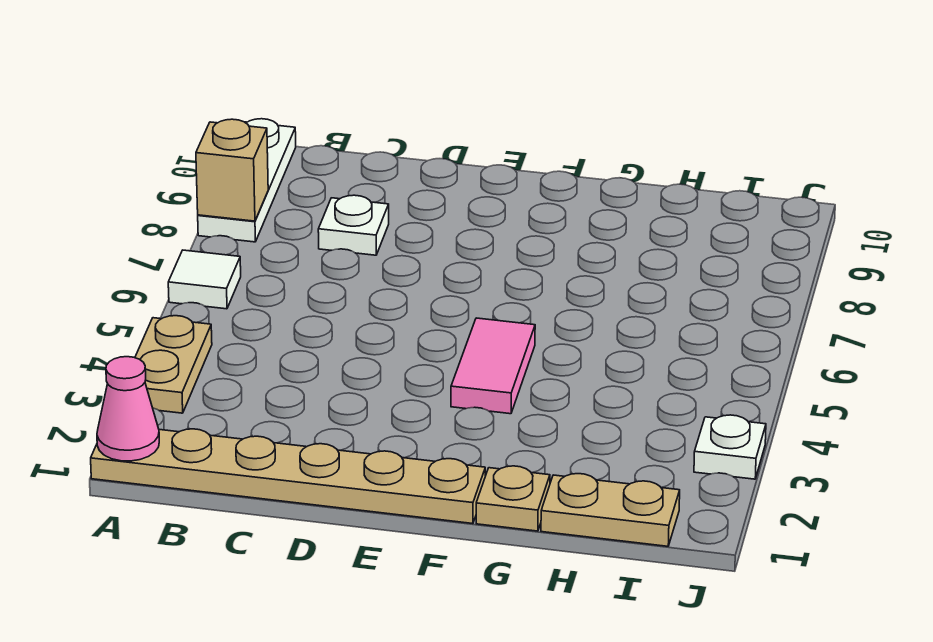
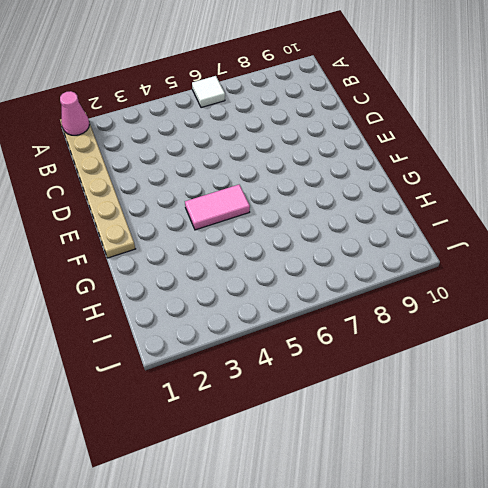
none -> tan 1x2 plate [135,316,212,413]
none -> white 1x3 plate [198,119,296,242]

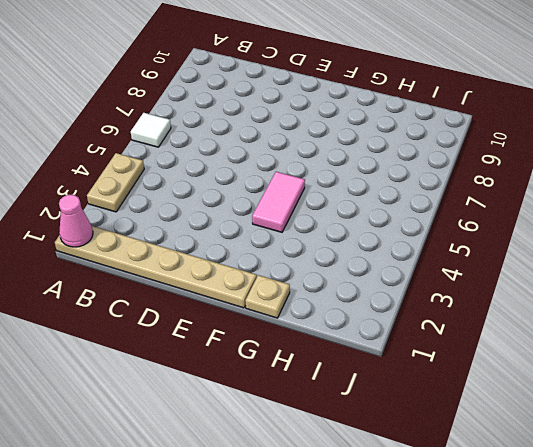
none -> white 1x3 plate [198,119,296,242]
none -> white 1x1 plate [318,195,389,255]

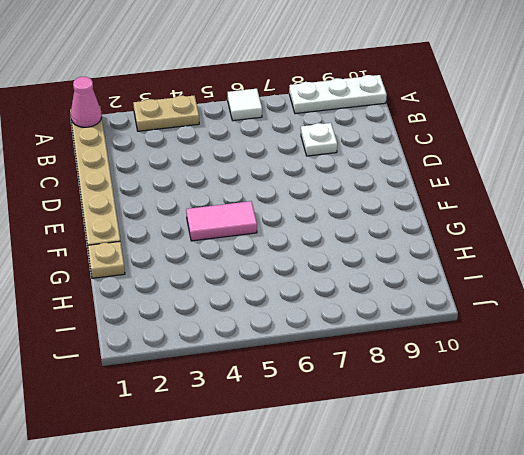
none -> tan 1x2 plate [541,474,680,546]
none -> white 1x1 plate [694,415,766,479]

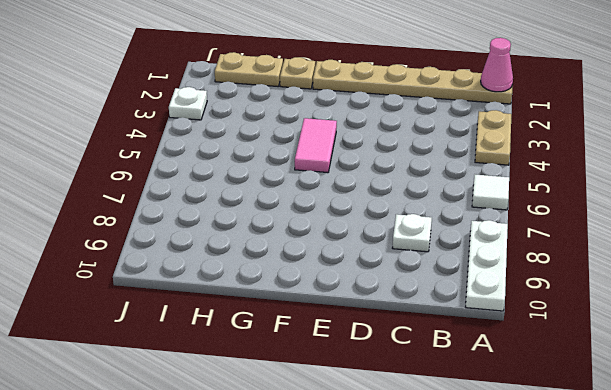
none -> tan 1x1 brick [196,119,268,221]

